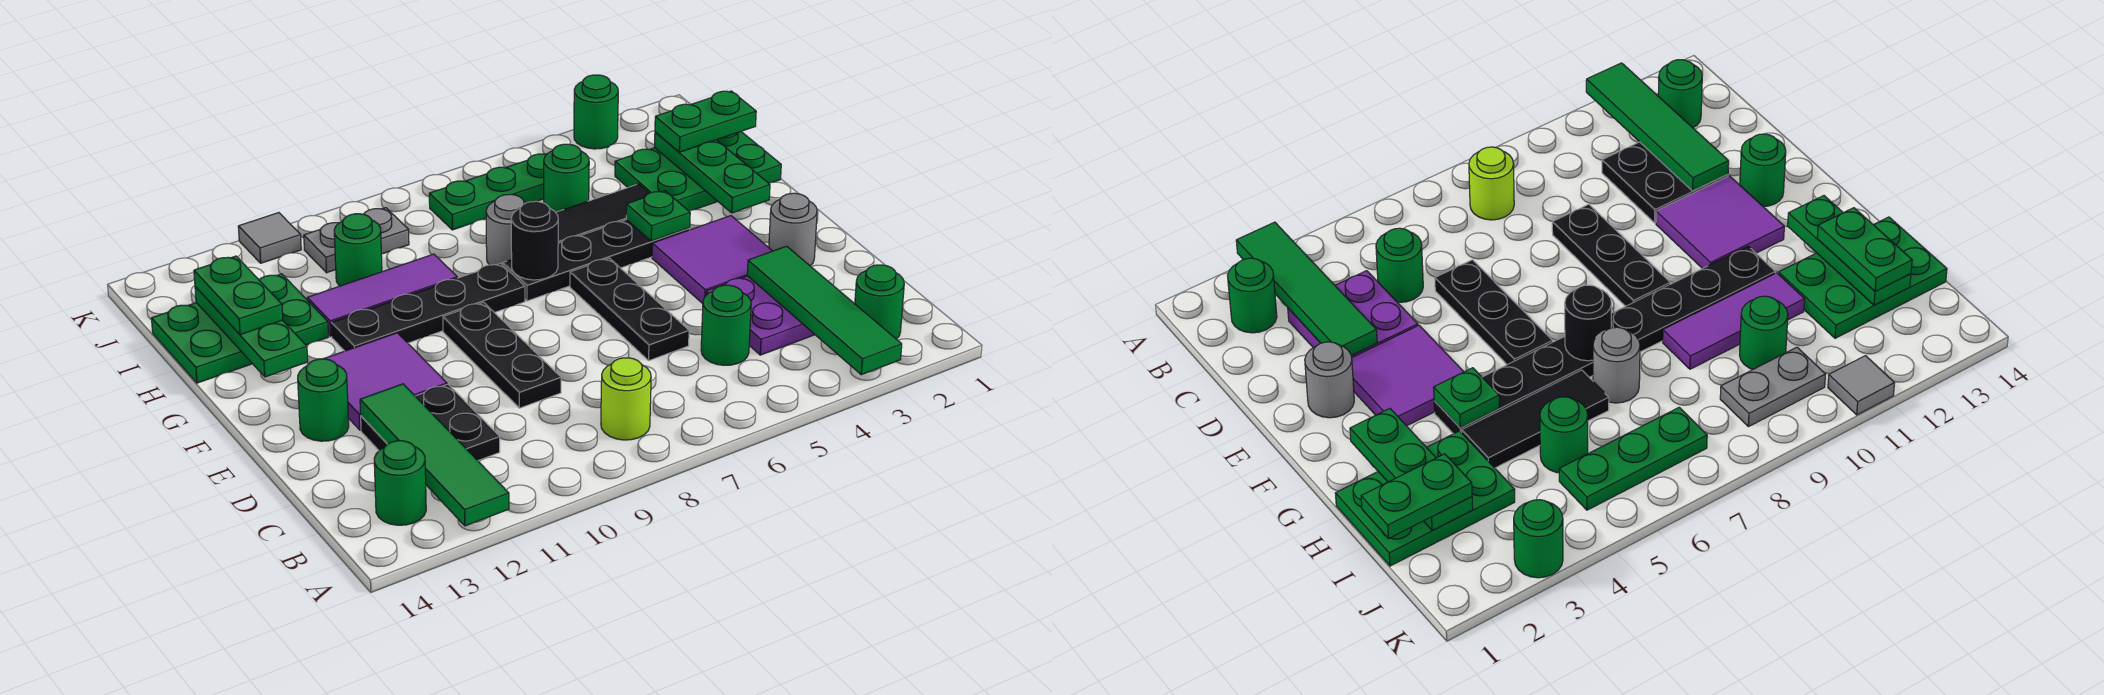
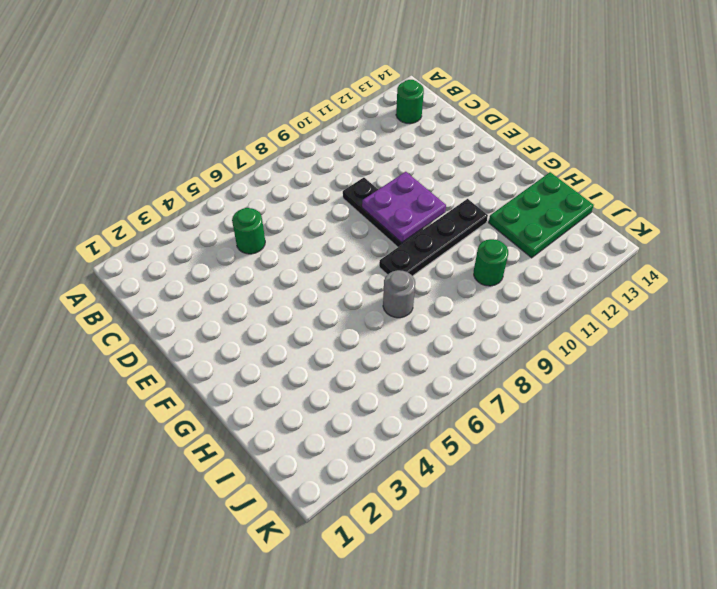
purple 2x2 plate [362,172,446,243] -> purple 2x2 plate moved to [706,276,815,355]
none -> green 1x1 round brick [855,265,904,339]
none -> lime 1x1 round brick [601,358,651,440]
none -> black 2x2 plate [361,384,500,461]
none -> black 1x3 plate [570,258,689,360]

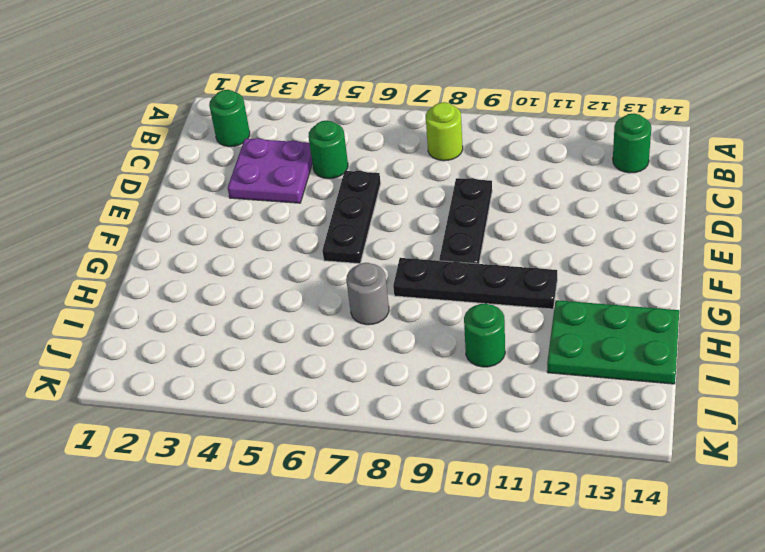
none -> black 2x2 plate [361,384,500,461]
none -> grey 1x1 round brick [769,193,817,266]
none -> purple 2x2 tile [652,216,772,304]
none -> purple 2x2 tile [324,333,447,430]

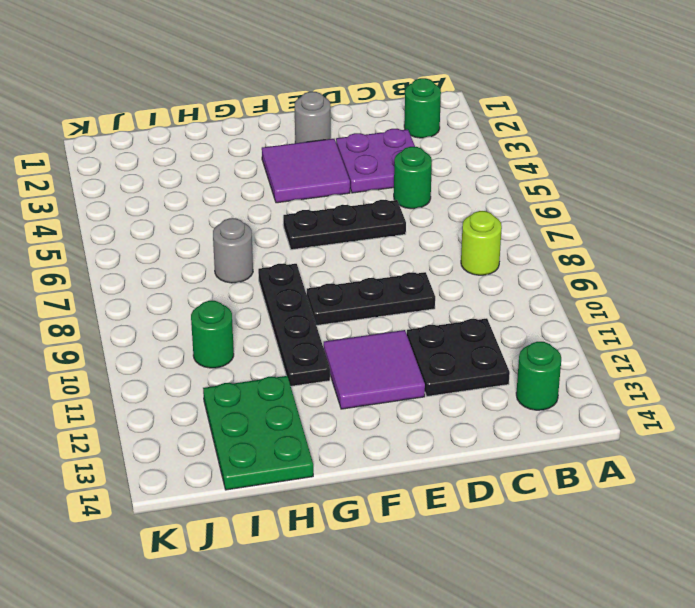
none -> green 1x1 round brick [298,359,349,441]
none -> black 1x4 plate [503,220,690,301]
none -> green 2x3 plate [615,132,781,211]
none -> black 1x3 tile [556,184,649,243]

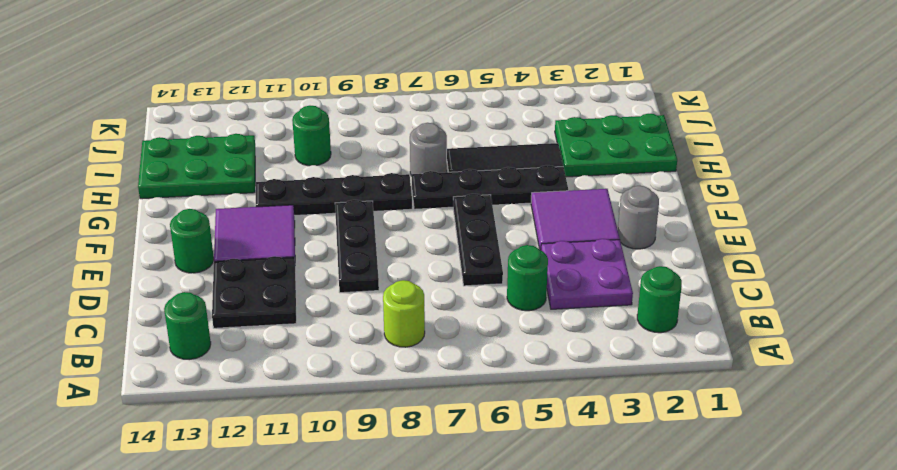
none -> purple 1x3 tile [307,254,457,336]
none -> green 1x1 round brick [544,144,589,212]
none -> green 1x3 plate [429,154,547,230]
none -> grey 1x2 plate [304,208,409,273]

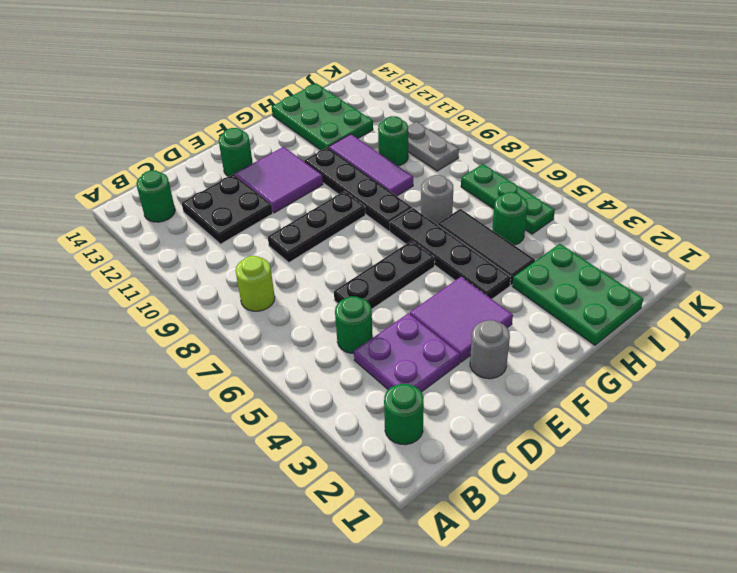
none -> green 1x1 round brick [574,75,618,149]
none -> grey 1x1 tile [238,213,301,263]
none -> green 1x4 tile [747,246,902,375]
none -> green 1x4 tile [360,384,509,526]

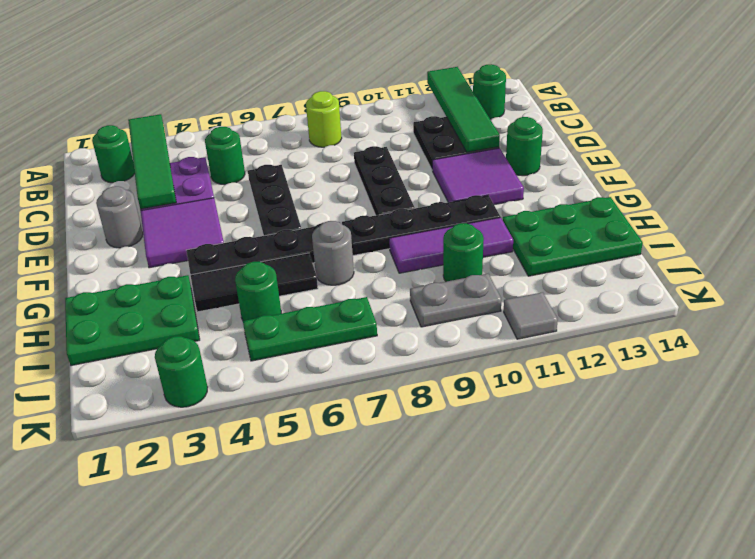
none -> green 1x3 plate [655,132,770,213]
none -> green 1x1 plate [626,191,690,241]
none -> black 1x1 round brick [511,201,558,280]
none -> green 1x3 plate [195,287,308,377]

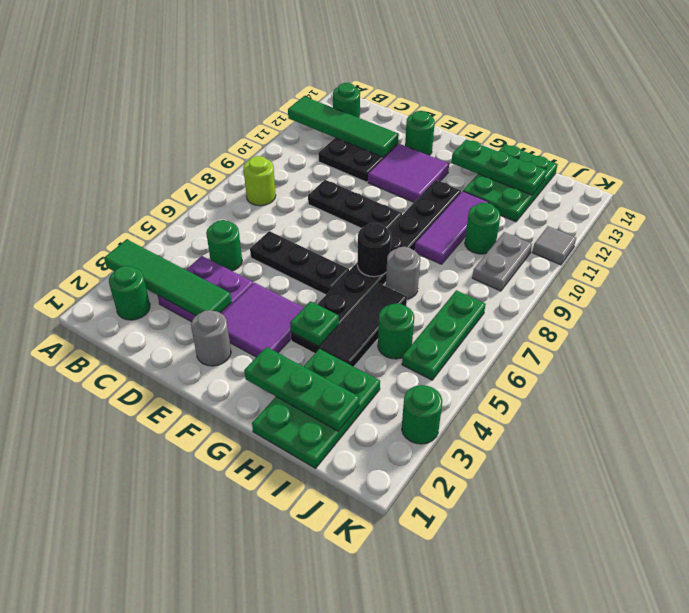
none -> green 1x2 plate [194,256,283,335]
none -> green 1x2 plate [655,91,756,152]

